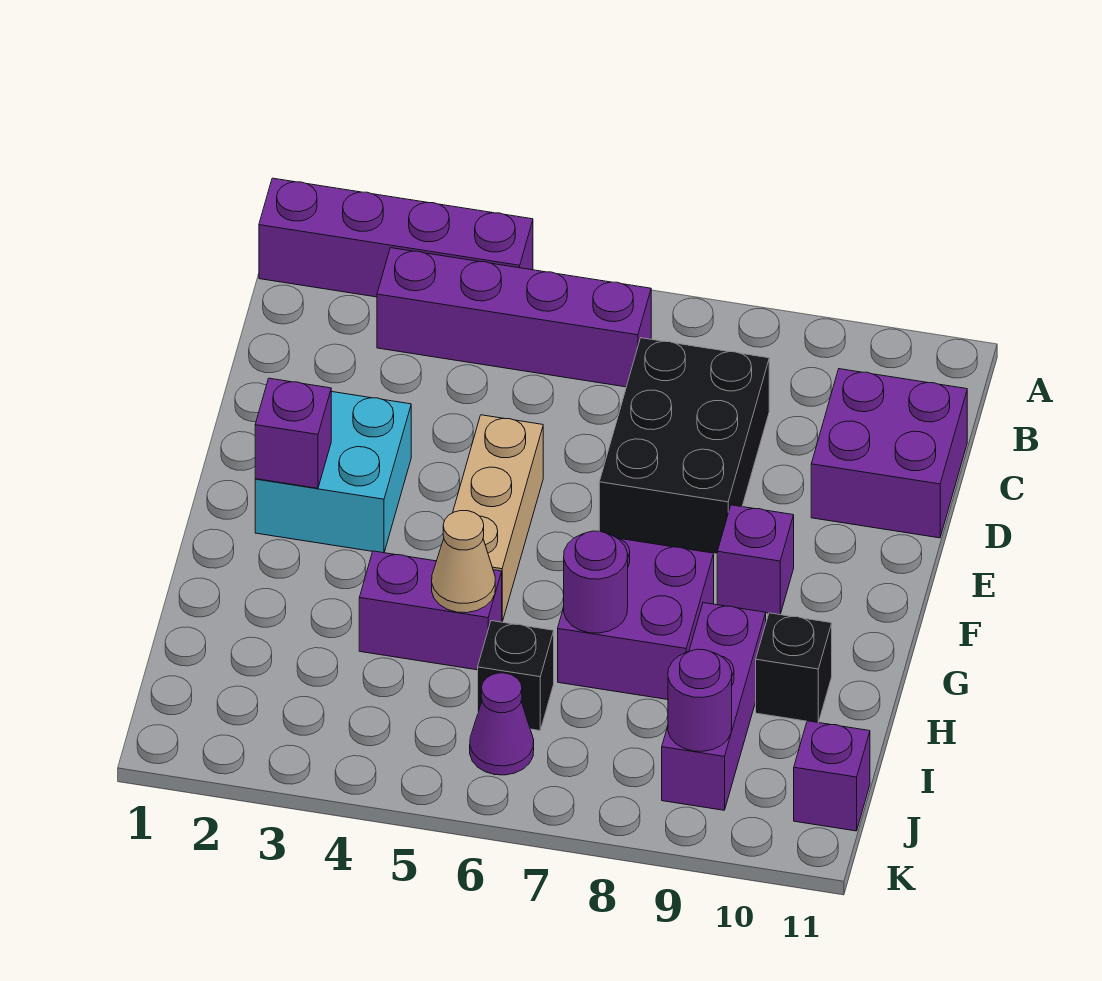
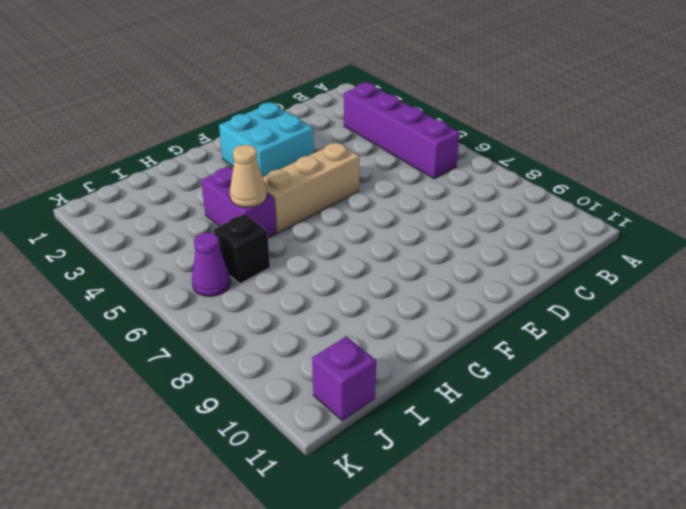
none -> purple 1x4 brick [259,178,533,297]
none -> black 2x3 brick [599,338,769,554]
none -> purple 2x2 brick [811,369,967,538]

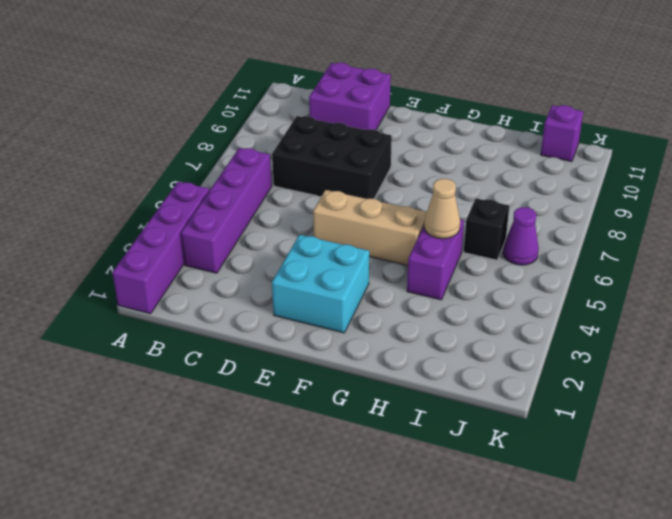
none -> purple 1x1 brick [717,505,794,615]
none -> purple 2x2 brick [558,538,714,700]
none -> purple 1x3 brick [662,603,766,810]

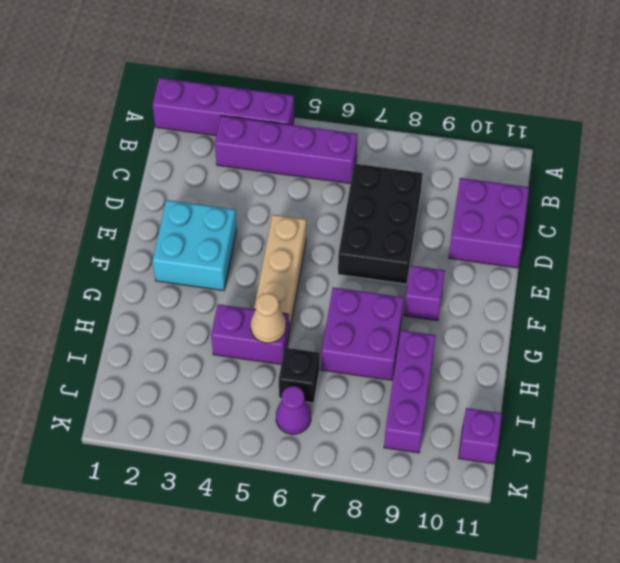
none -> black 1x1 brick [756,613,832,722]
none -> purple 1x1 brick [255,378,331,488]
none -> purple 1x1 round brick [564,531,628,633]

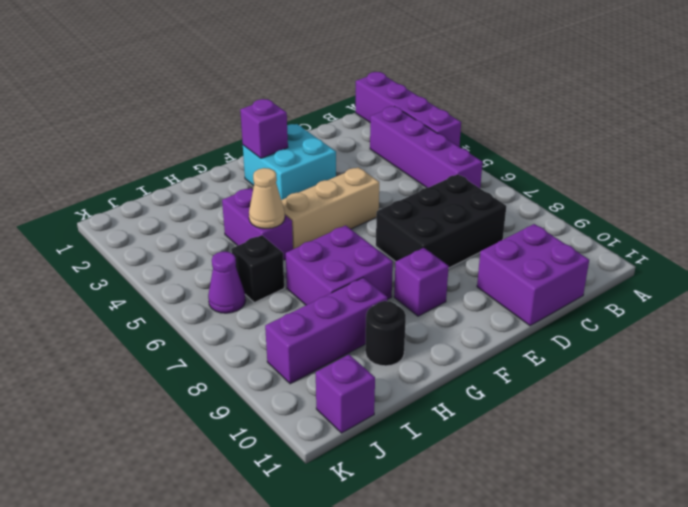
black 1x1 round brick [365,301,406,366] -> black 1x1 brick [756,613,832,722]
none -> purple 1x1 round brick [564,531,628,633]
none -> purple 1x1 round brick [668,649,732,751]

